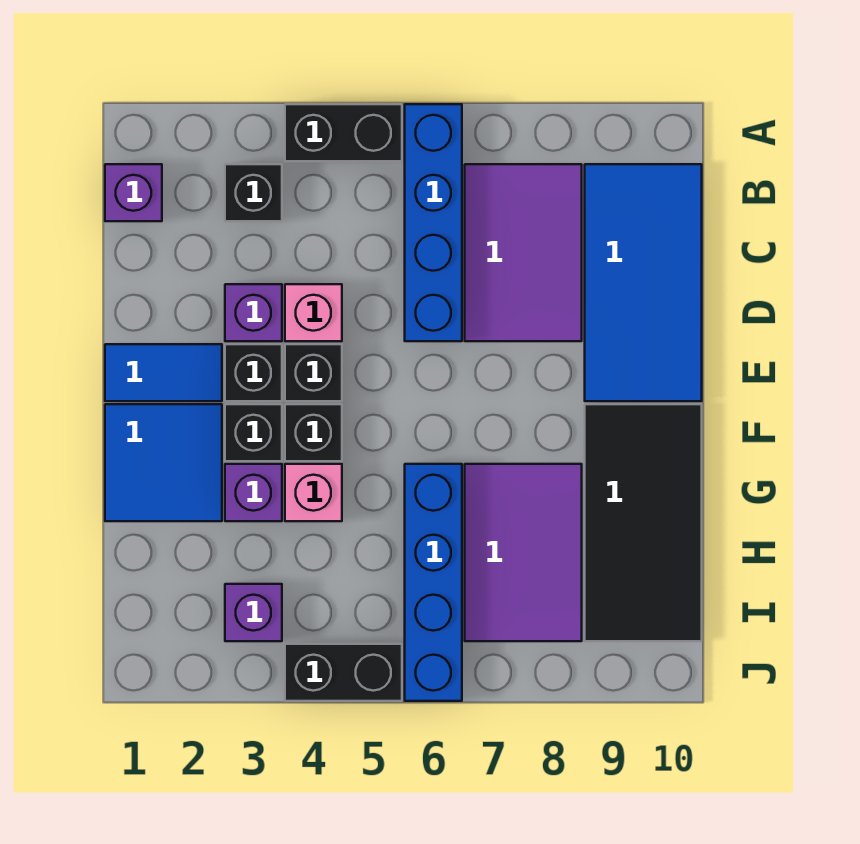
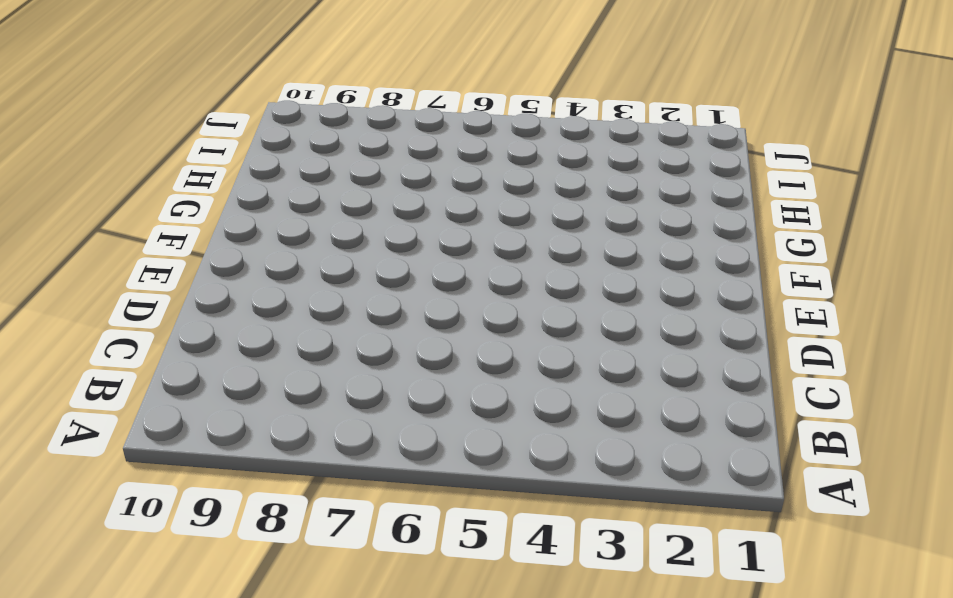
none -> black 1x2 brick [285,104,402,161]
none -> blue 1x4 brick [405,104,462,341]
none -> purple 1x1 brick [105,164,162,221]

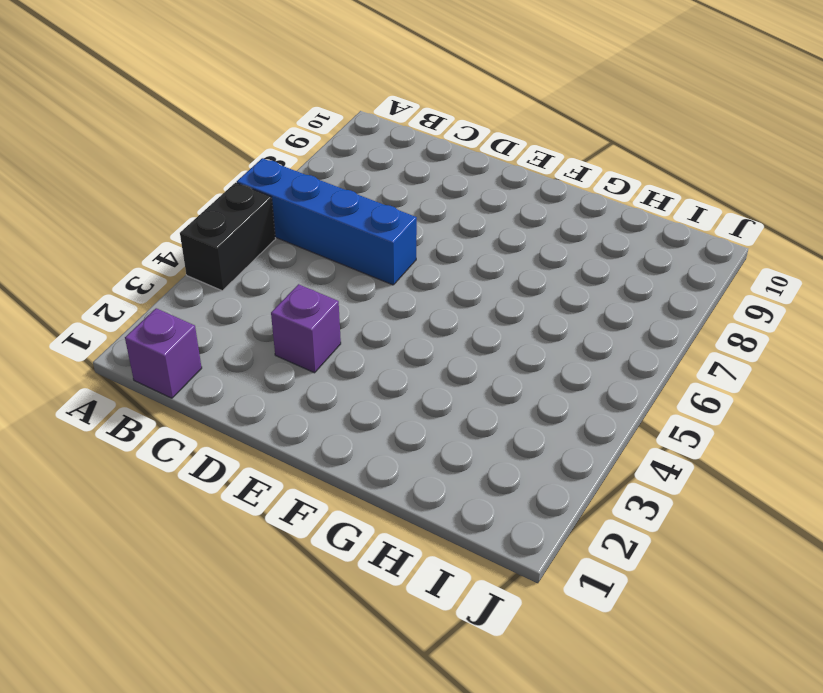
none -> black 1x1 brick [225,164,282,221]
none -> purple 2x3 tile [465,164,582,341]
none -> blue 2x4 tile [585,164,702,401]

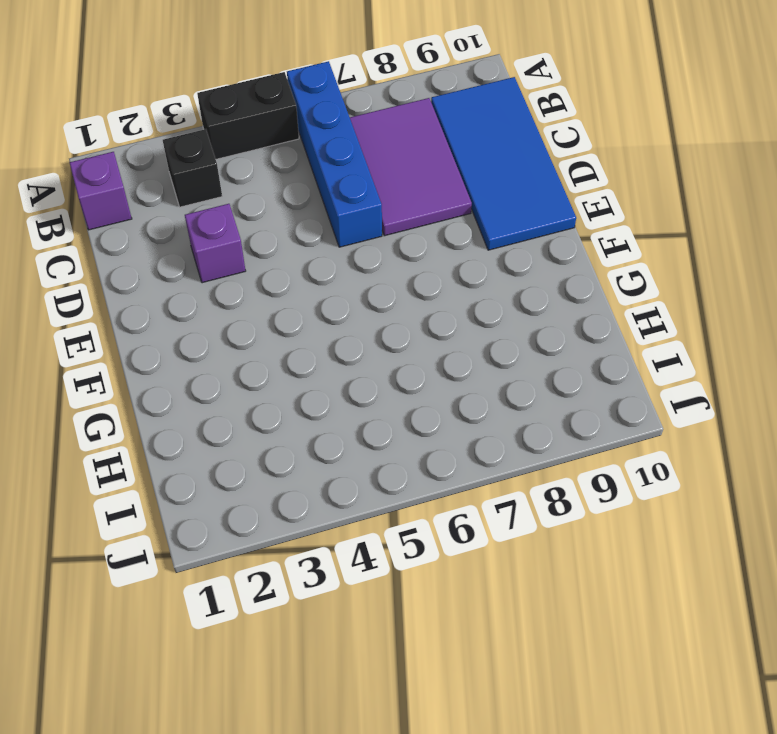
none -> pink 1x1 brick [285,284,342,341]
none -> blue 1x2 tile [105,344,222,401]
none -> black 1x1 brick [225,344,282,401]

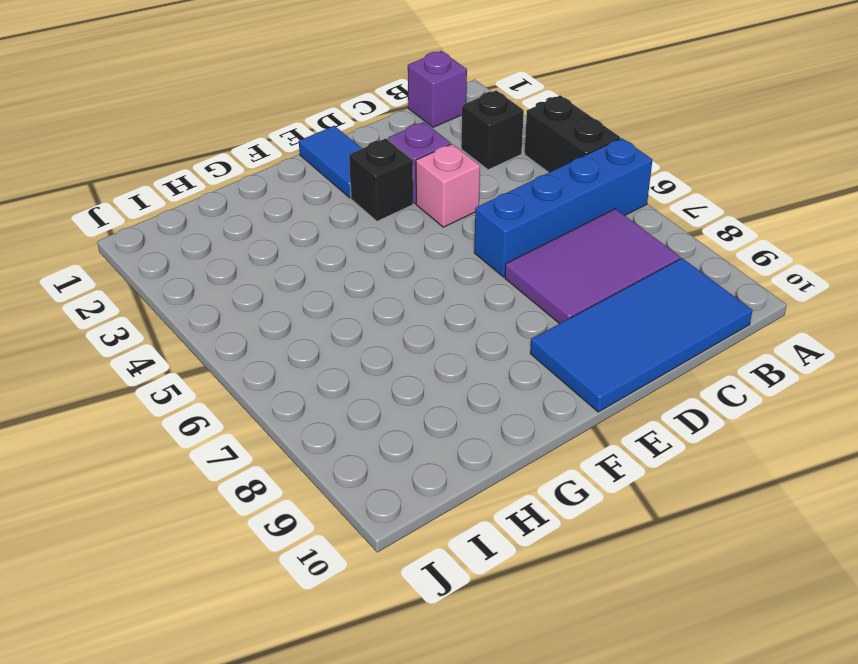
none -> black 1x1 brick [285,344,342,401]
none -> blue 2x2 tile [105,404,222,521]
none -> black 1x1 brick [225,404,282,461]

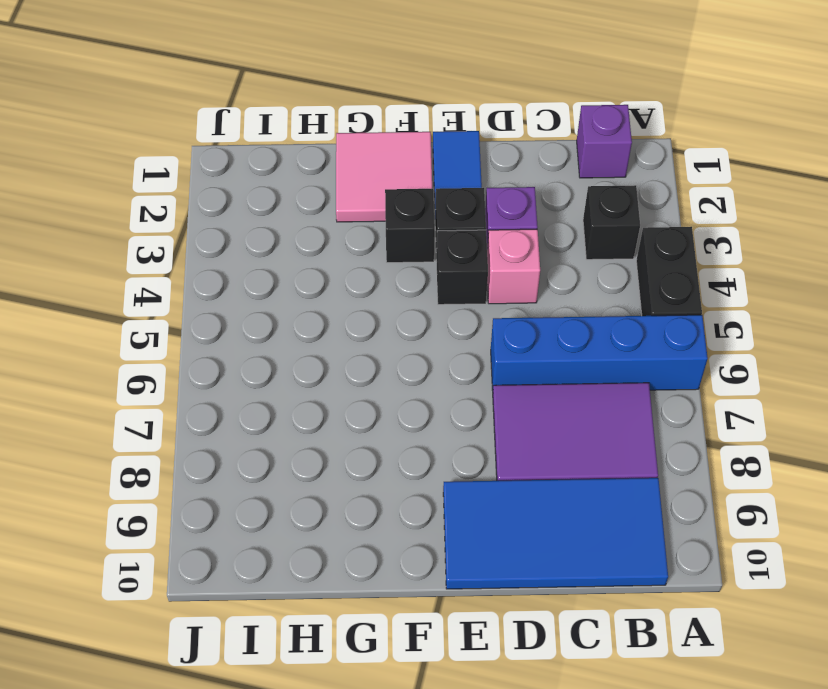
pink 2x2 tile [336,132,432,222] -> blue 2x2 tile [105,404,222,521]
none -> black 1x1 brick [285,404,342,461]
none -> black 2x4 tile [585,404,702,641]
none -> purple 1x1 brick [225,464,282,521]

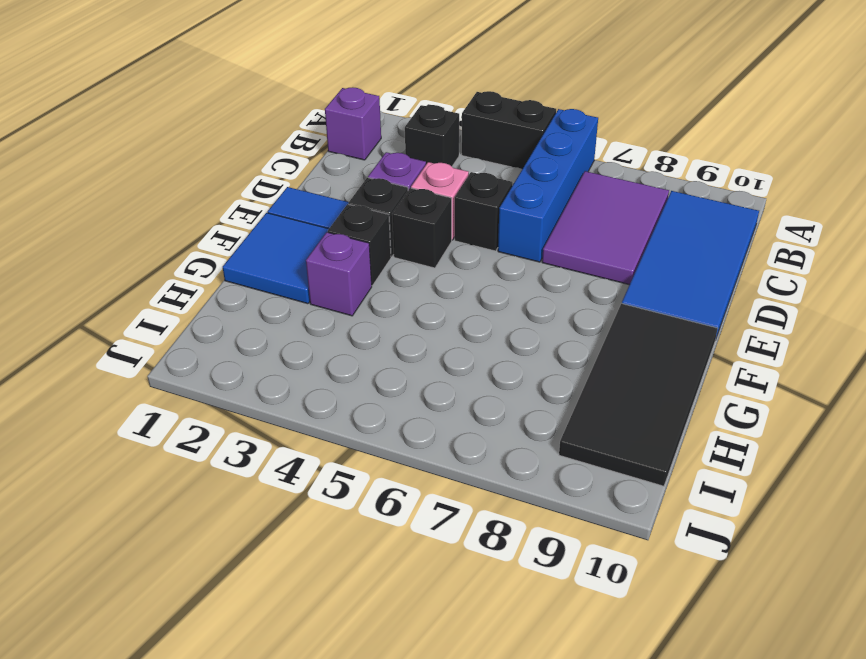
black 1x1 brick [455,172,513,251] -> black 1x1 brick moved to [285,404,342,461]
none -> pink 1x1 brick [285,464,342,521]
none -> blue 1x4 brick [405,464,462,701]
none -> purple 2x3 tile [465,464,582,641]

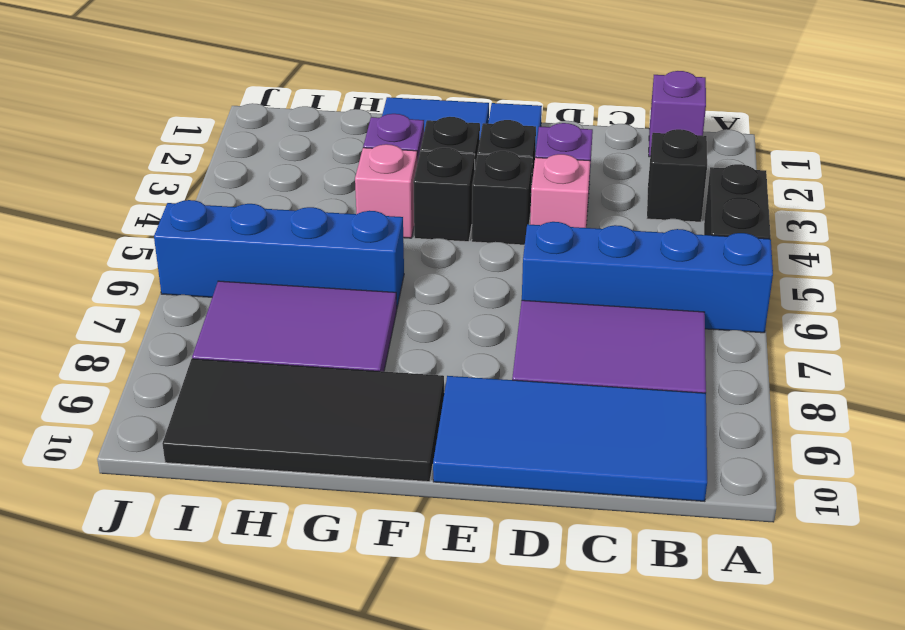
none -> purple 1x1 brick [225,584,282,641]
none -> black 1x2 brick [285,644,402,701]

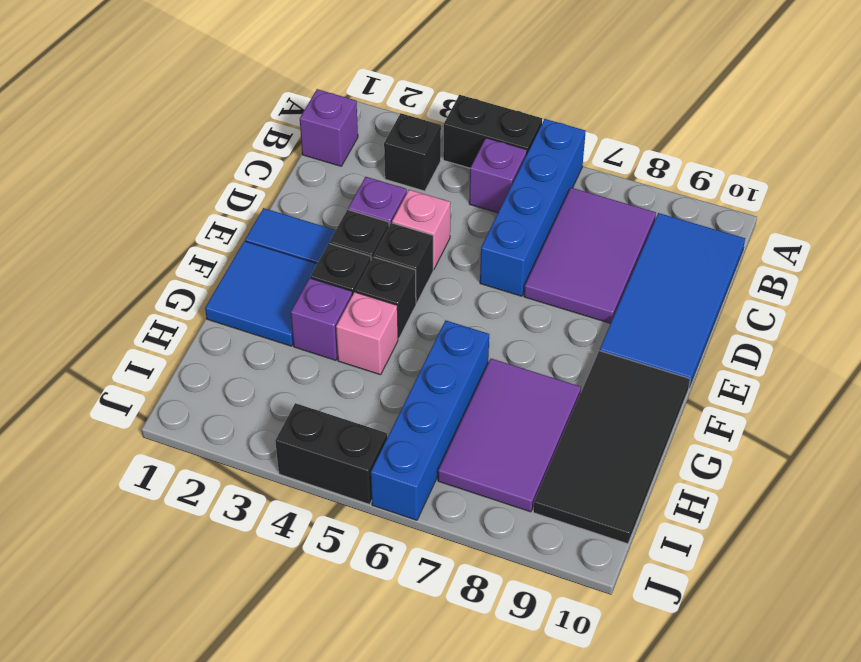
purple 1x1 brick [469,138,527,213] -> purple 1x1 brick moved to [225,584,282,641]

